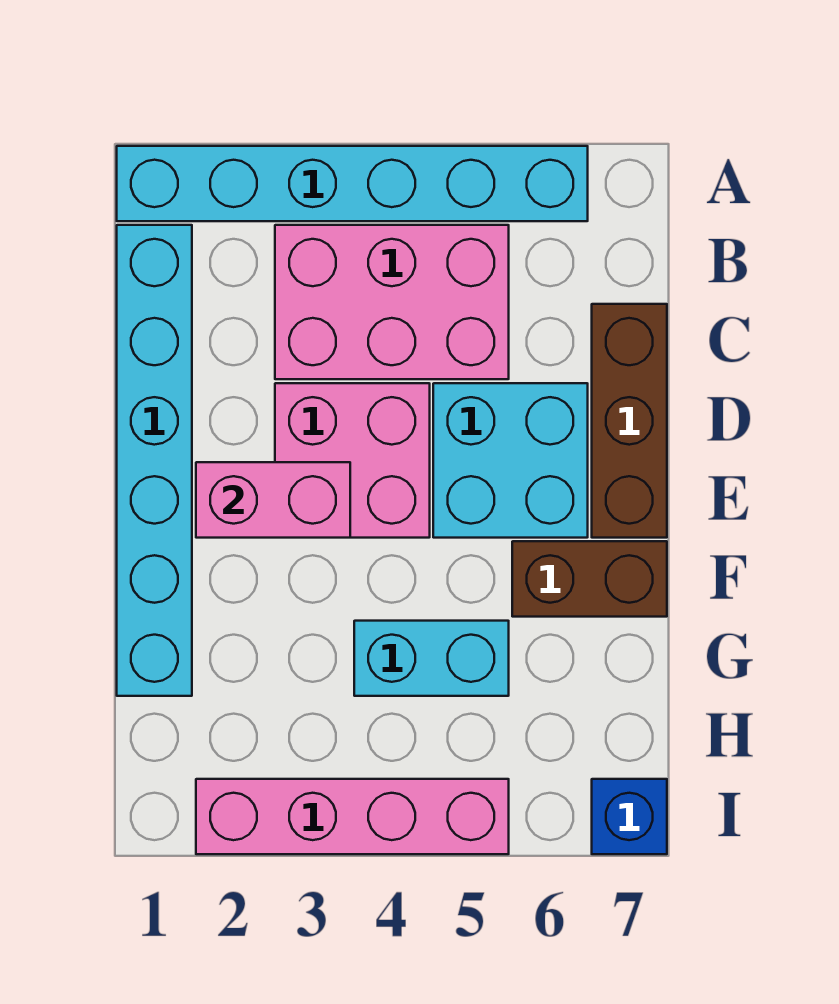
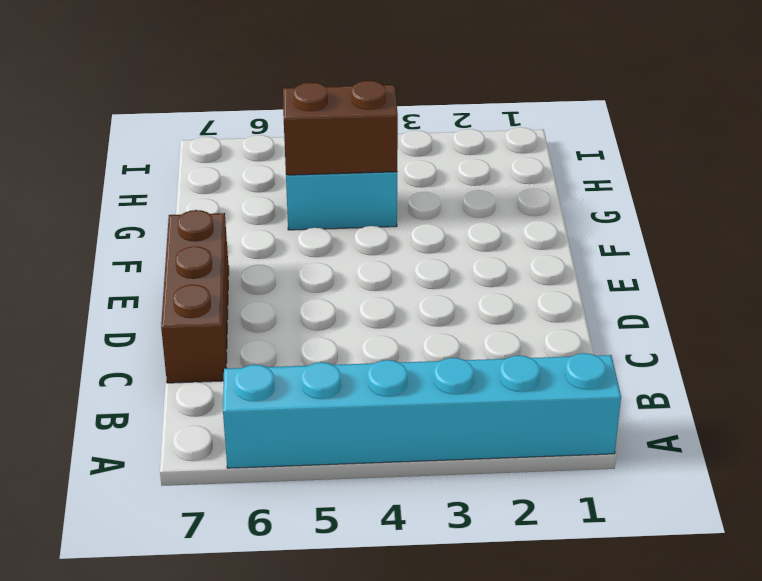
brown 1x2 brick [283,81,398,175] -> brown 1x2 brick moved to [512,541,667,617]
none -> cyan 1x6 brick [117,225,192,696]
none -> pink 2x3 brick [275,225,509,379]

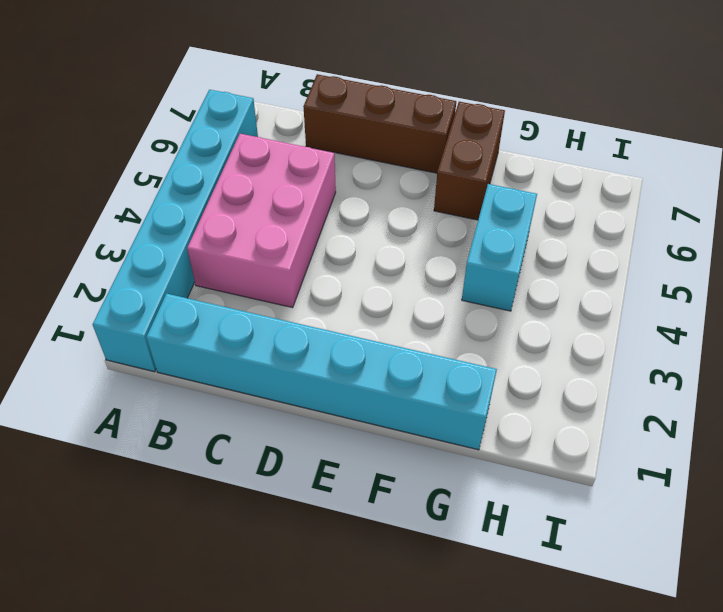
none -> pink 2x2 brick [275,383,430,538]
none -> cyan 2x2 brick [433,383,588,538]

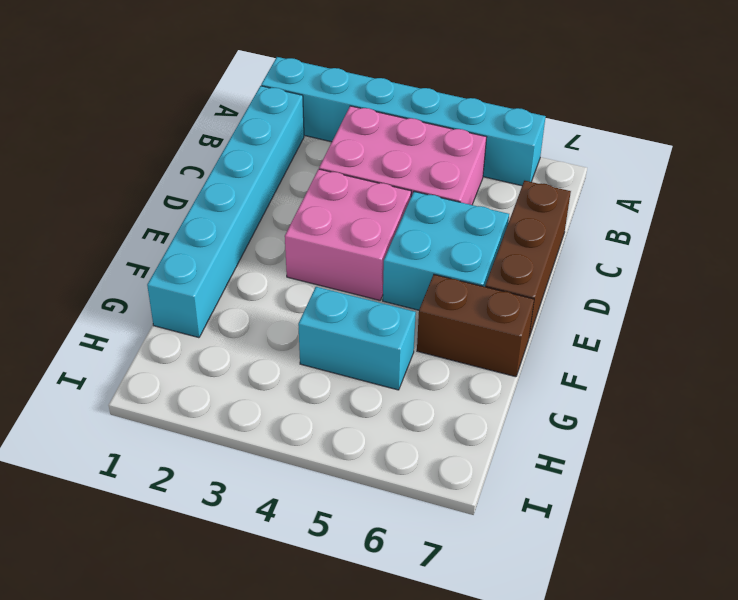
none -> pink 1x4 brick [196,779,509,854]
none -> blue 1x1 brick [592,779,667,854]

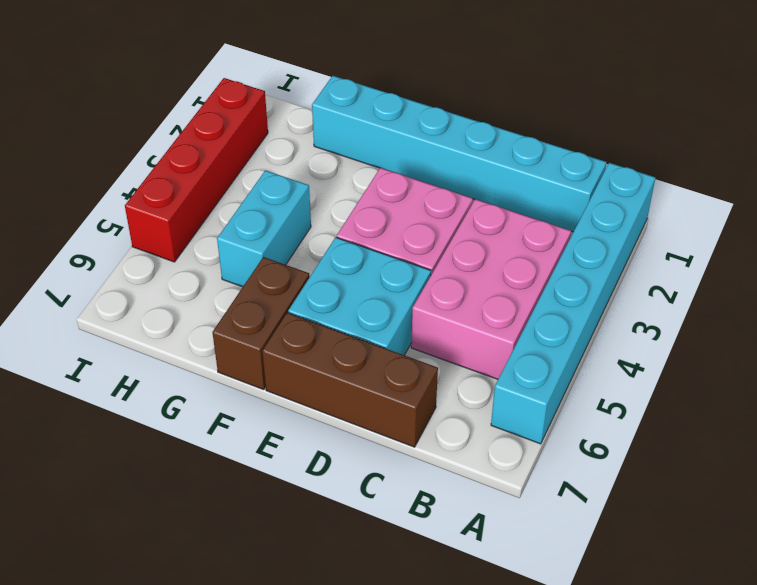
red 1x4 brick [125,78,268,262] -> pink 1x4 brick [196,779,509,854]
none -> blue 1x1 brick [592,779,667,854]
none -> pink 1x2 brick [196,462,350,538]

